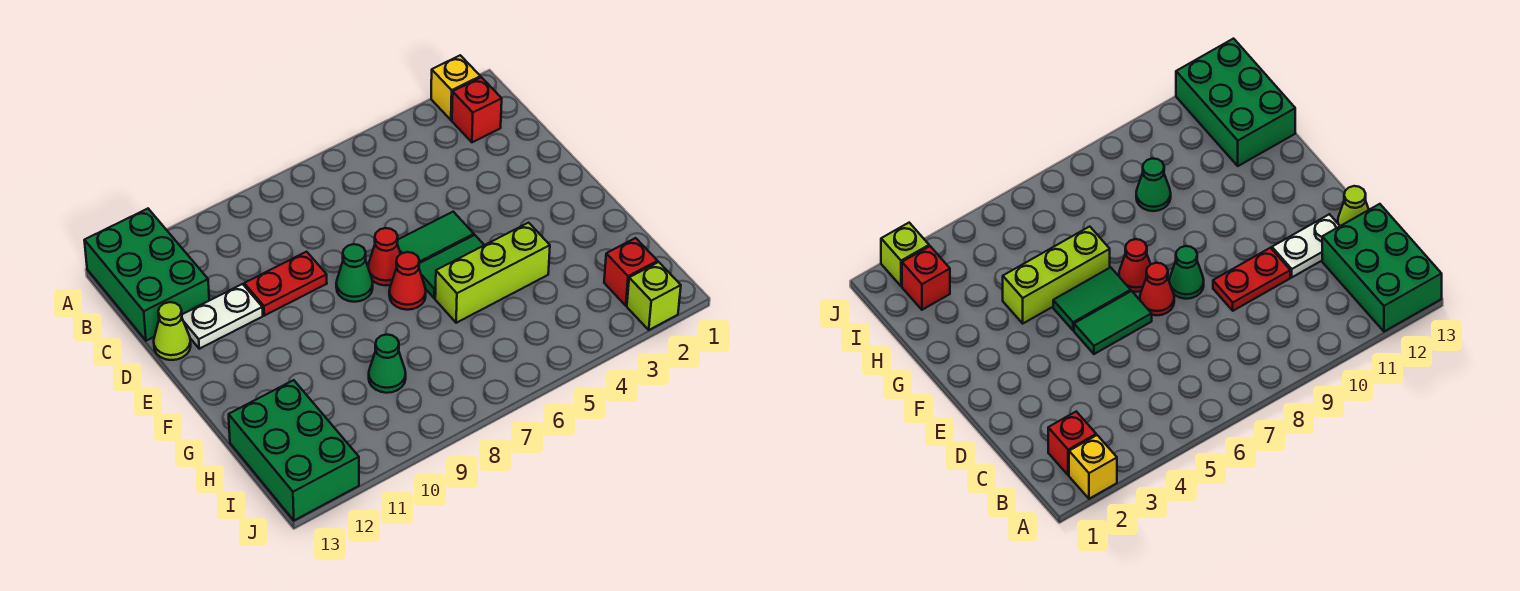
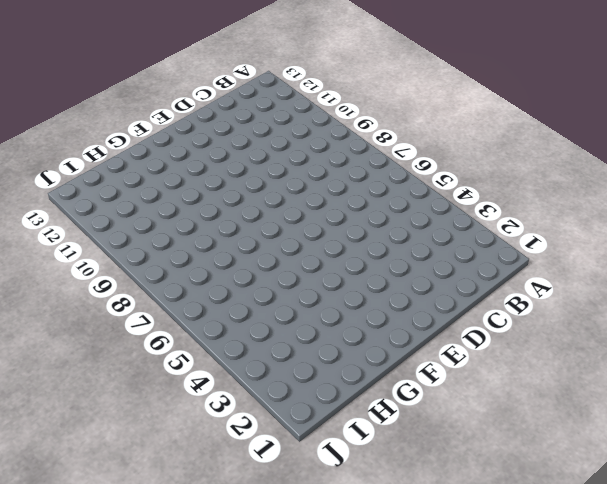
none -> yellow 1x1 brick [431,55,480,120]
none -> green 2x3 brick [84,209,209,341]
none -> red 1x1 brick [452,77,502,142]

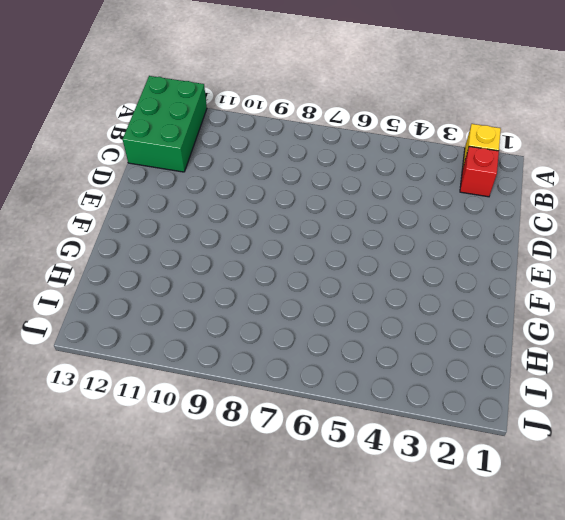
none -> red 1x2 plate [244,252,327,316]
none -> white 1x2 plate [182,284,263,349]
none -> lime 1x1 cone [154,302,191,360]

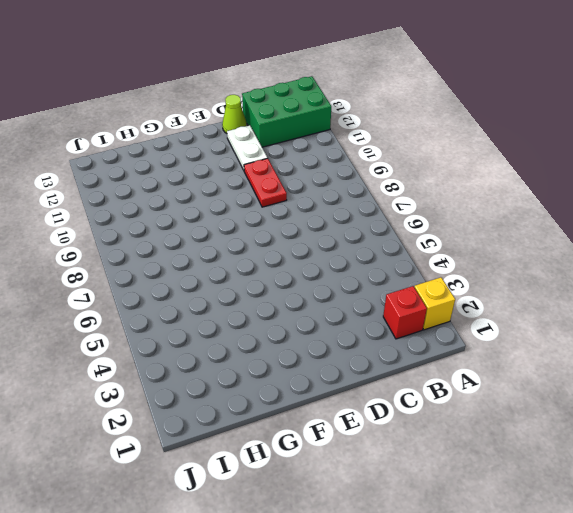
none -> green 1x2 tile [397,212,474,263]
none -> red 1x1 cone [368,228,400,285]
none -> green 1x1 cone [336,244,373,302]

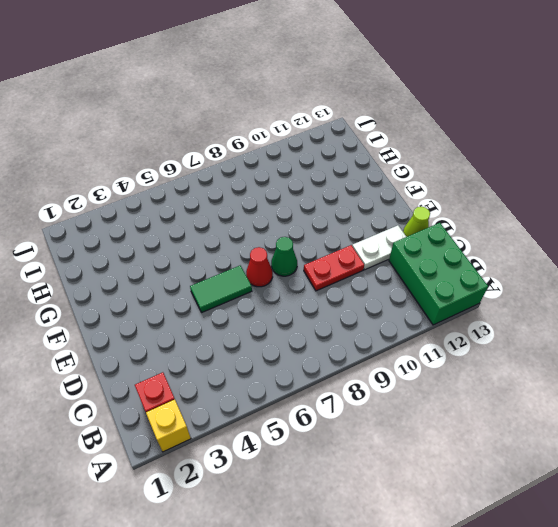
none -> green 1x2 tile [419,235,484,298]
none -> red 1x1 cone [389,252,426,310]
none -> lime 1x3 brick [435,223,550,323]

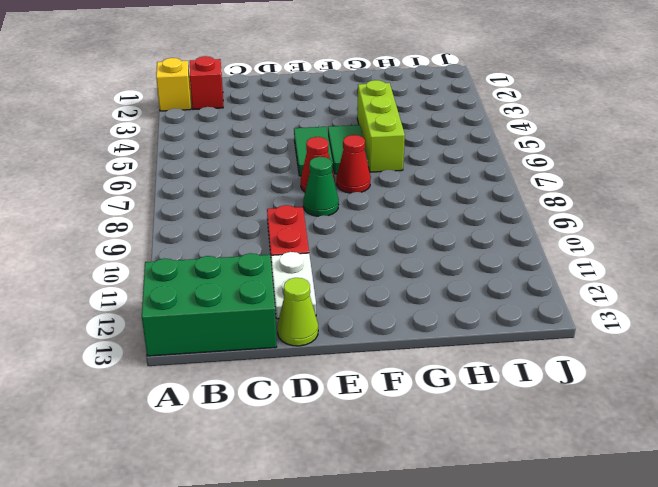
none -> green 1x1 cone [369,334,406,393]
none -> green 2x3 brick [229,380,359,520]
none -> red 1x1 brick [604,238,658,306]

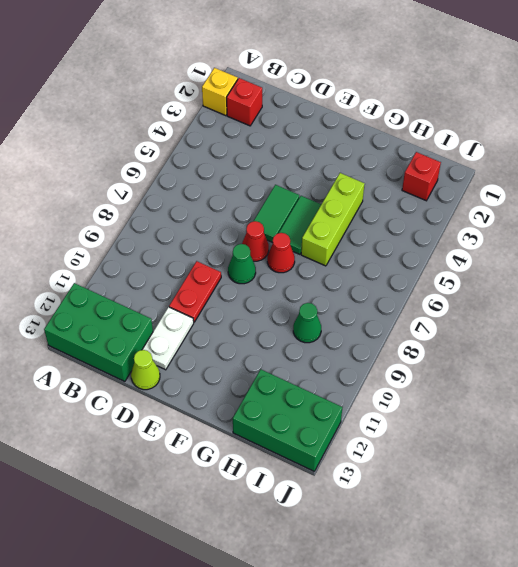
none -> lime 1x1 brick [627,262,681,330]

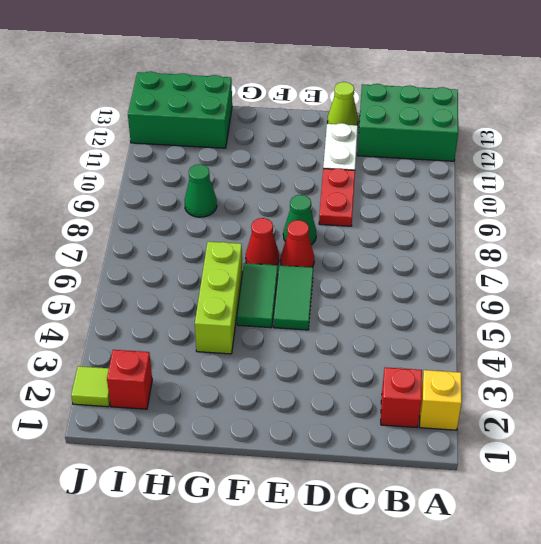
lime 1x1 tile [71,366,110,407] -> lime 1x1 brick [627,262,681,330]

